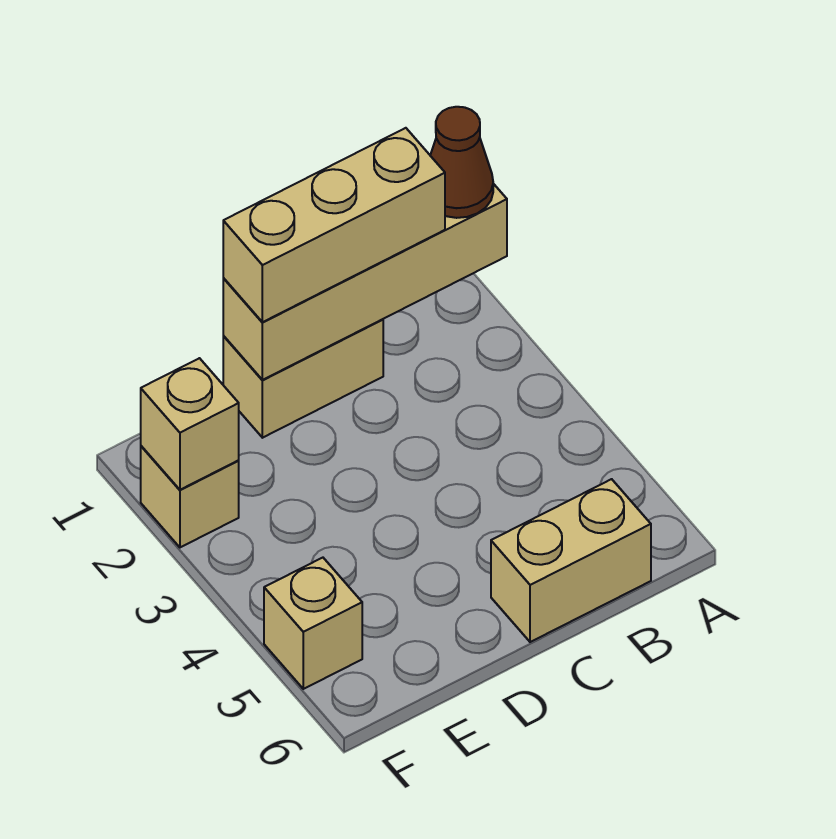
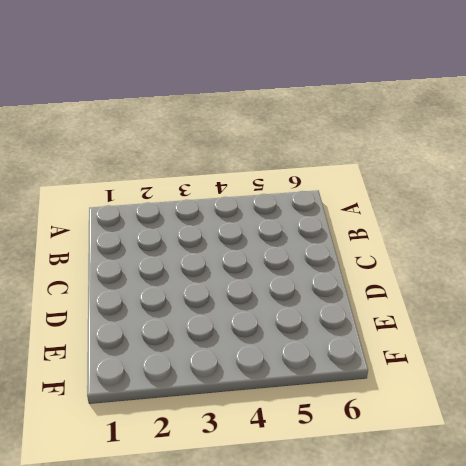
none -> tan 1x2 brick [491,479,651,642]
none -> tan 1x2 brick [223,319,383,438]

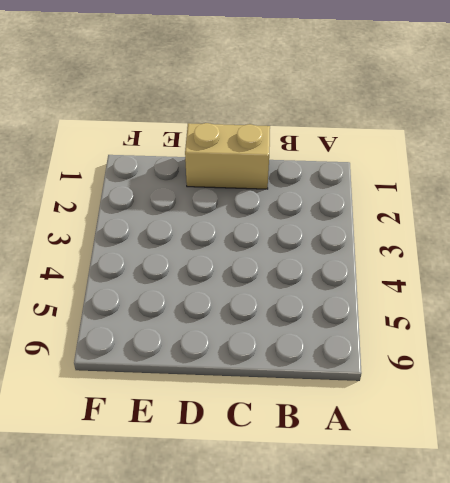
none -> tan 1x2 brick [491,479,651,642]
none -> tan 1x1 brick [141,446,239,547]

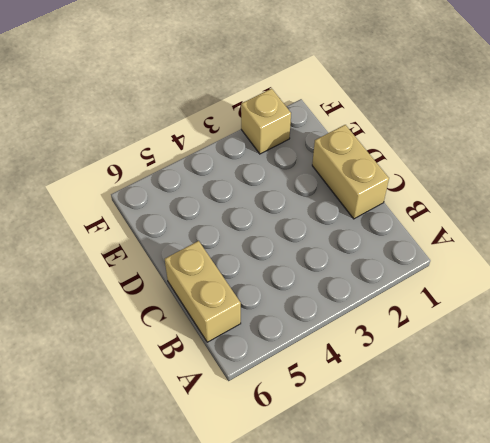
none -> tan 1x1 brick [264,558,362,689]
none -> tan 1x4 brick [223,184,507,380]

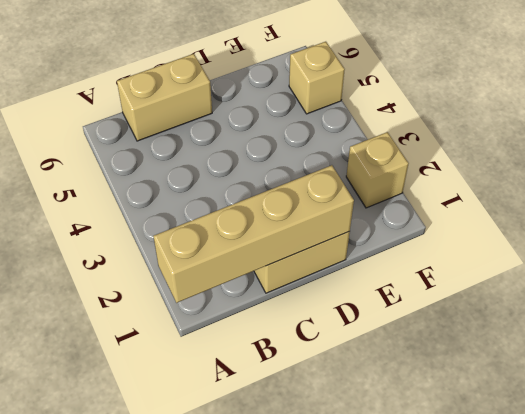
none -> tan 1x1 brick [141,358,239,490]
none -> brown 1x1 cone [430,107,493,218]

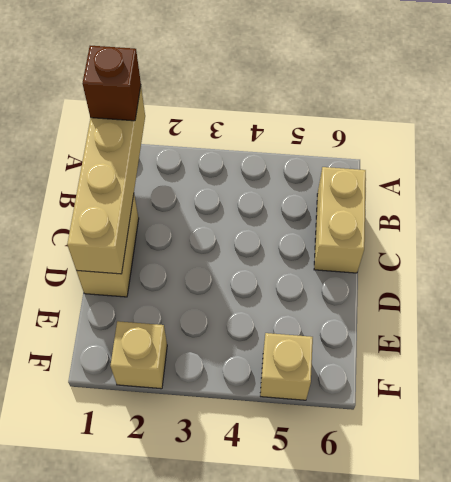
brown 1x1 brick [83,46,141,121] -> brown 1x1 cone [430,107,493,218]
none -> tan 1x1 brick [141,358,239,490]
none -> tan 1x3 brick [223,128,445,322]

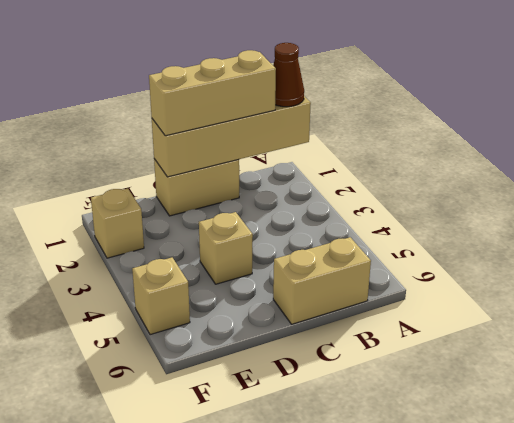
tan 1x1 brick [199,212,253,284] -> tan 1x1 brick moved to [141,358,239,490]

